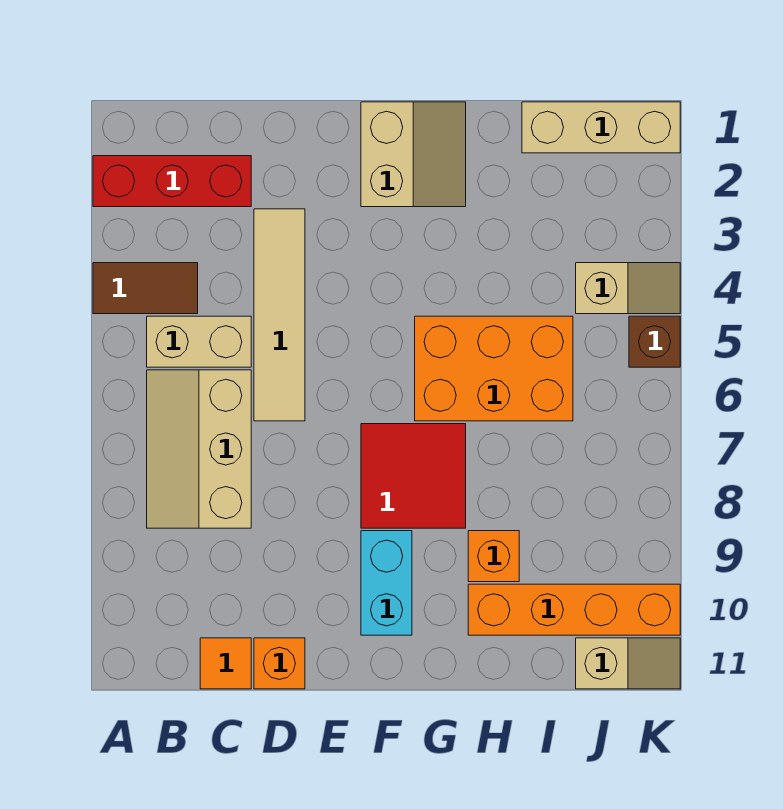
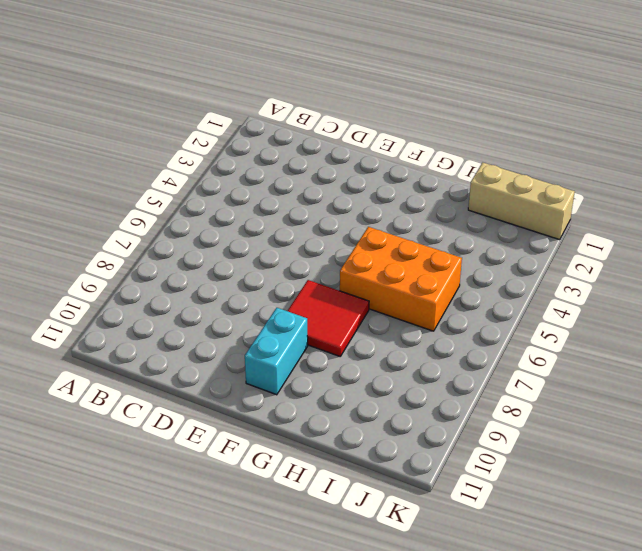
none -> red 1x3 brick [93,156,251,207]
none -> brown 1x2 tile [93,263,198,314]
none -> tan 1x2 brick [147,316,251,367]

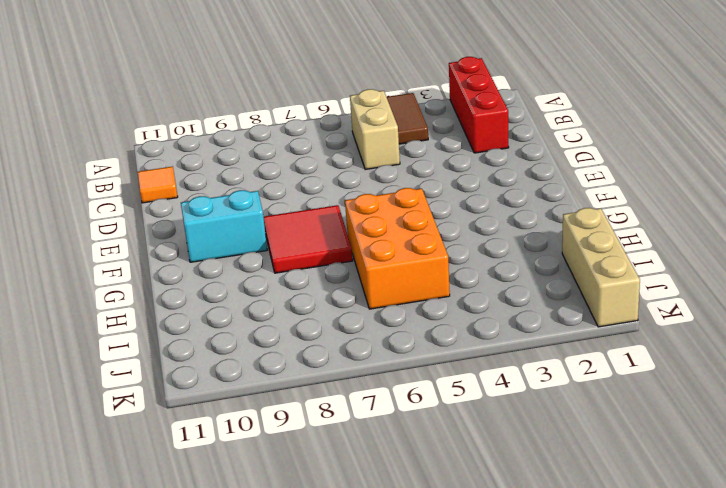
none -> tan 2x3 slope [147,370,251,528]
none -> tan 1x4 tile [254,209,305,421]
none -> orange 1x1 brick [254,638,305,689]

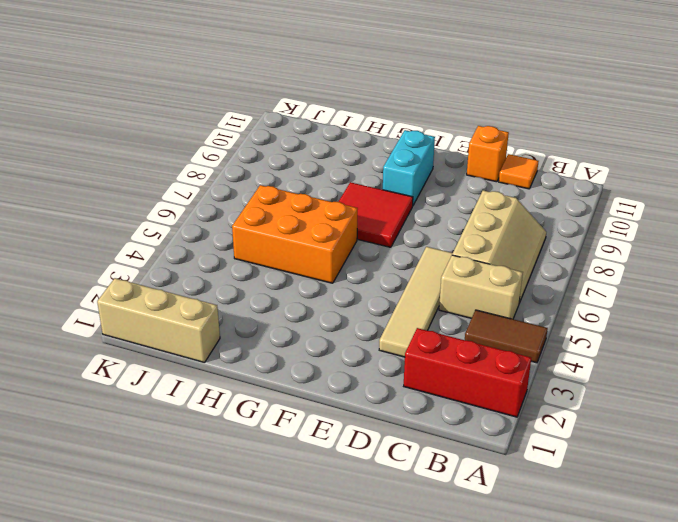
none -> tan 2x2 slope [361,102,466,207]
none -> orange 1x1 brick [468,531,519,582]
none -> orange 1x4 brick [468,584,680,635]

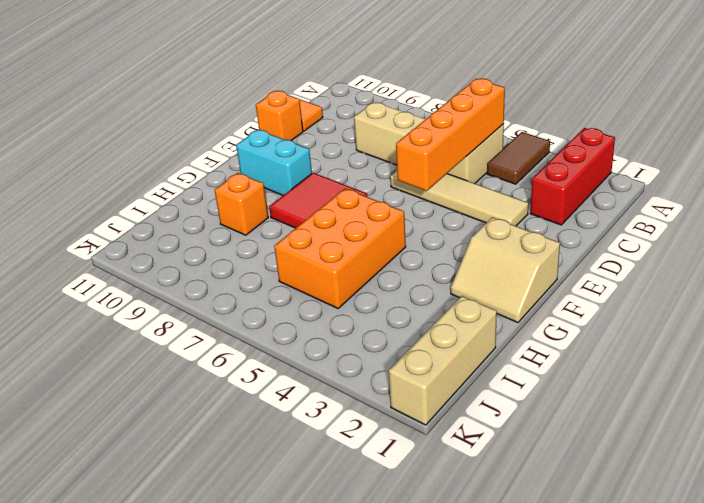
orange 1x4 brick [396,78,505,191] -> orange 1x4 brick moved to [468,584,680,635]
none -> tan 1x2 slope [576,263,680,314]
none -> tan 1x2 slope [576,638,680,689]
none -> brown 1x1 brick [629,316,680,367]

